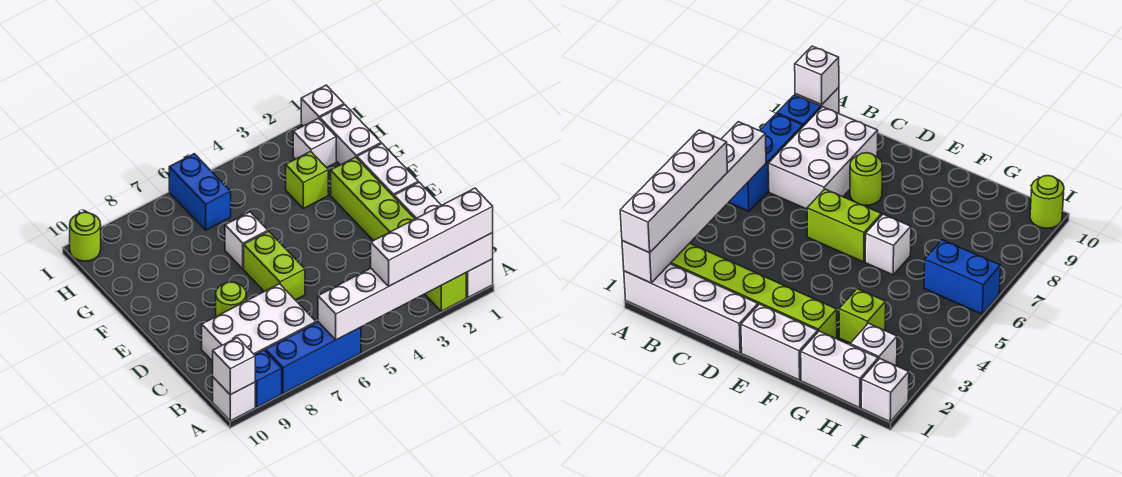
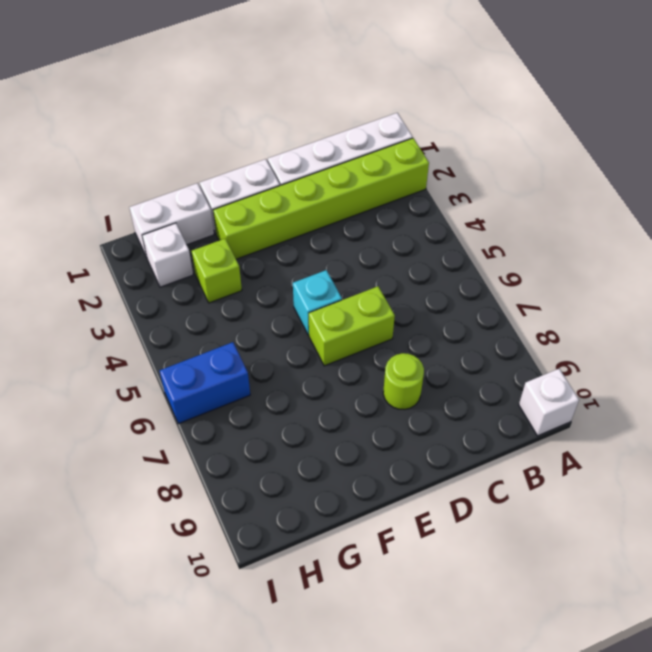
cyan 1x1 brick [293,270,342,335] -> none
none -> blue 1x3 brick [265,322,361,393]
none -> blue 1x1 brick [255,350,282,407]
none -> white 2x3 brick [202,284,316,361]

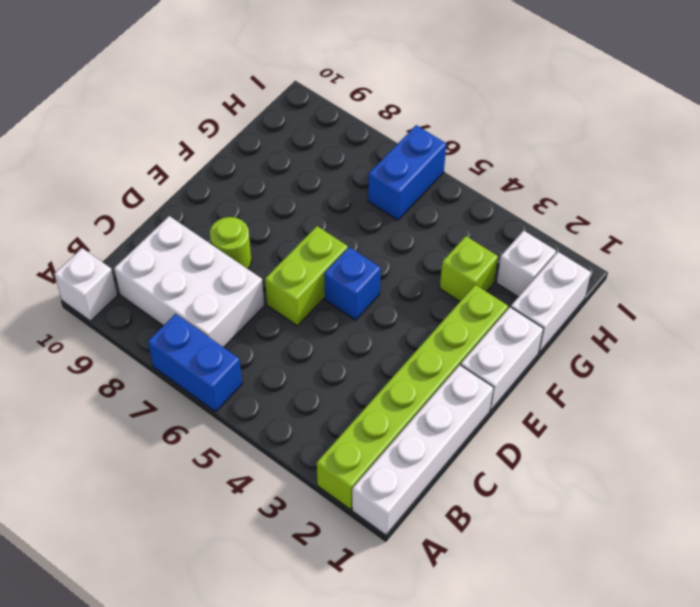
blue 1x2 brick [148,314,242,412] -> blue 1x3 brick [265,322,361,393]
blue 1x1 brick [324,247,381,320] -> blue 1x1 brick moved to [255,350,282,407]
none -> white 1x1 brick [225,212,268,269]
none -> white 1x1 brick [301,85,344,126]
none -> lime 1x1 round brick [70,212,101,261]

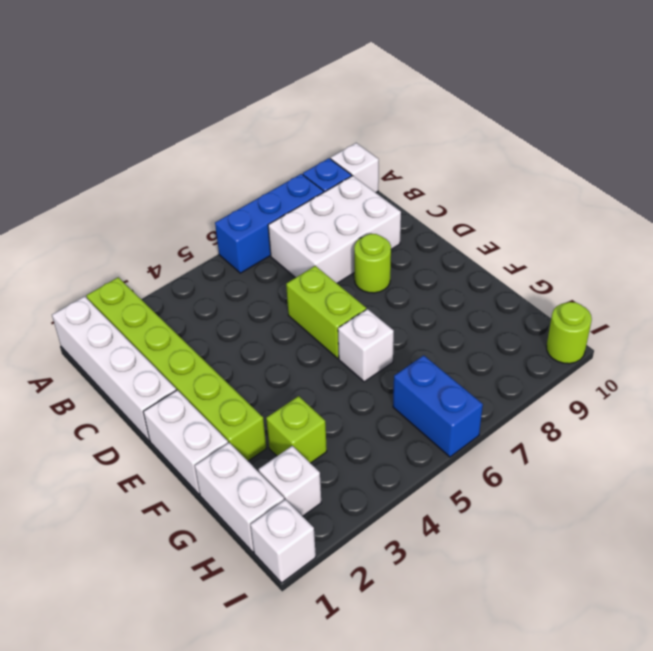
none -> white 1x6 brick [318,233,493,340]
none -> white 1x1 brick [213,338,255,395]
none -> white 1x4 brick [371,188,493,286]

